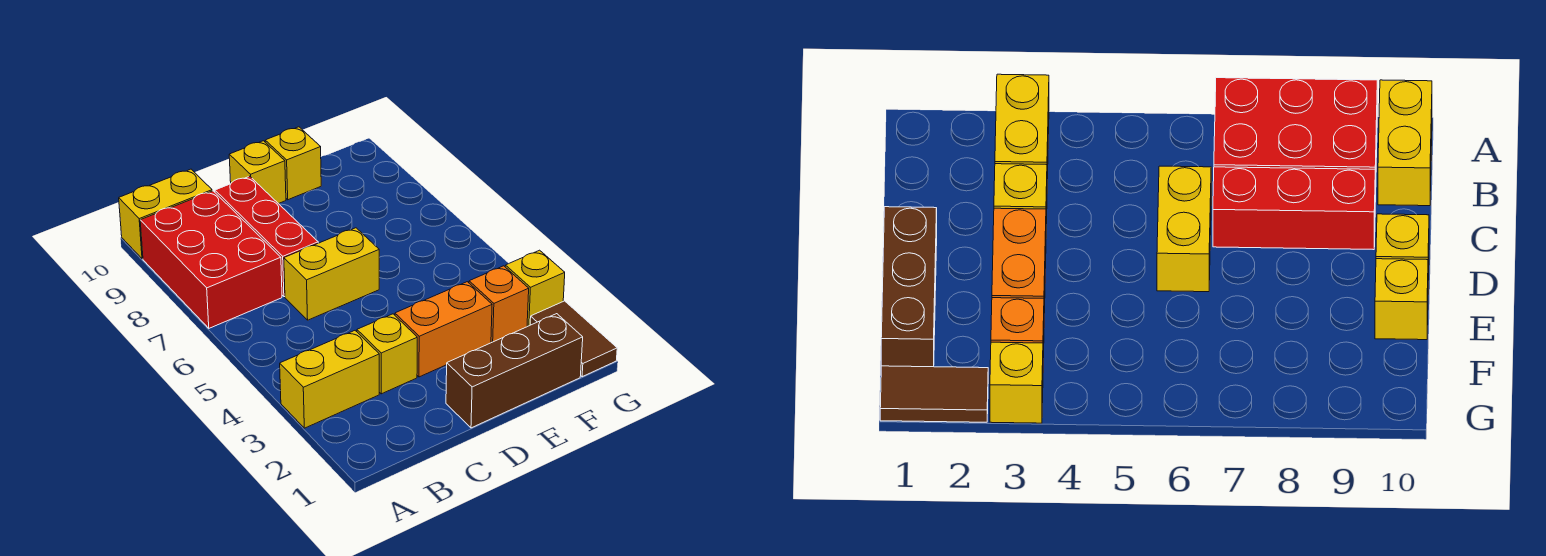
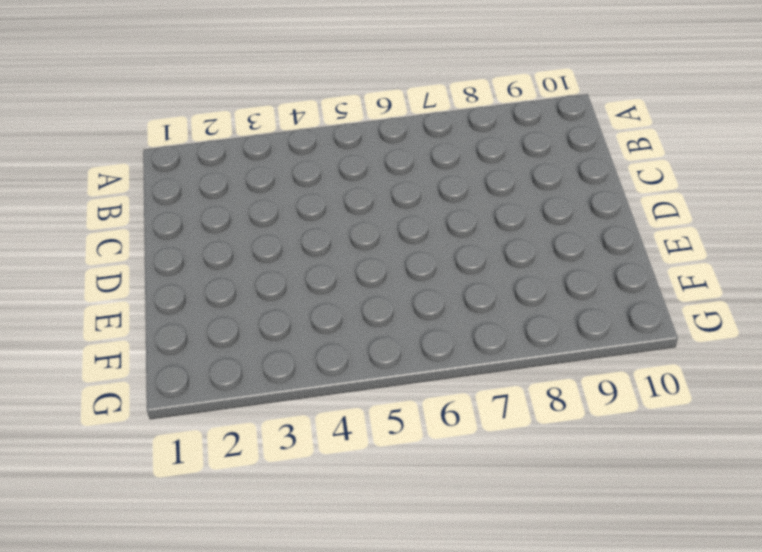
none -> yellow 1x2 brick [280,331,379,428]
none -> red 2x3 brick [140,191,282,328]
none -> yellow 1x2 brick [119,169,212,259]

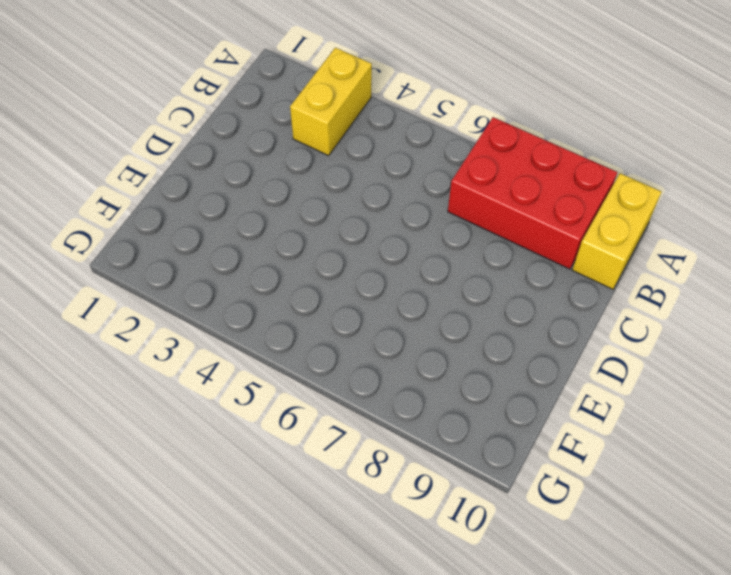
none -> yellow 1x1 brick [357,314,417,394]
none -> yellow 1x2 brick [284,228,379,320]
none -> red 1x3 brick [215,176,318,297]

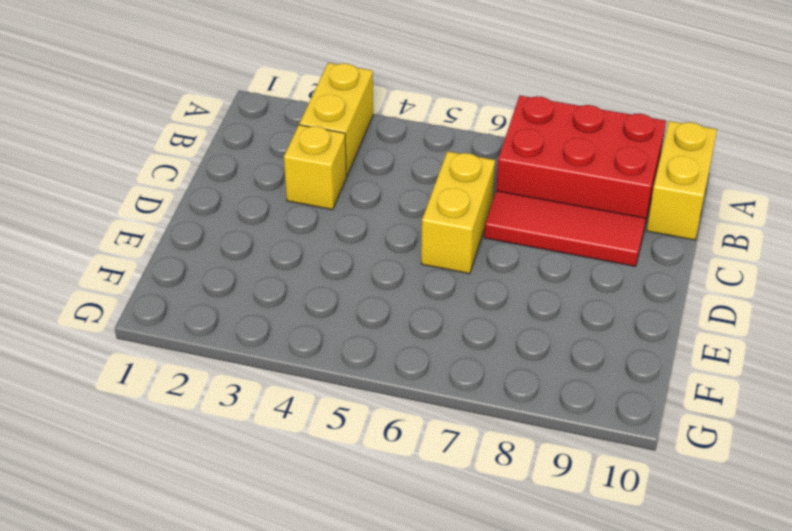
red 1x3 tile [484,191,646,266] -> red 1x3 brick [215,176,318,297]
none -> brown 1x3 brick [446,314,583,428]
none -> orange 1x2 brick [395,282,492,377]
none -> yellow 1x1 brick [229,141,286,204]

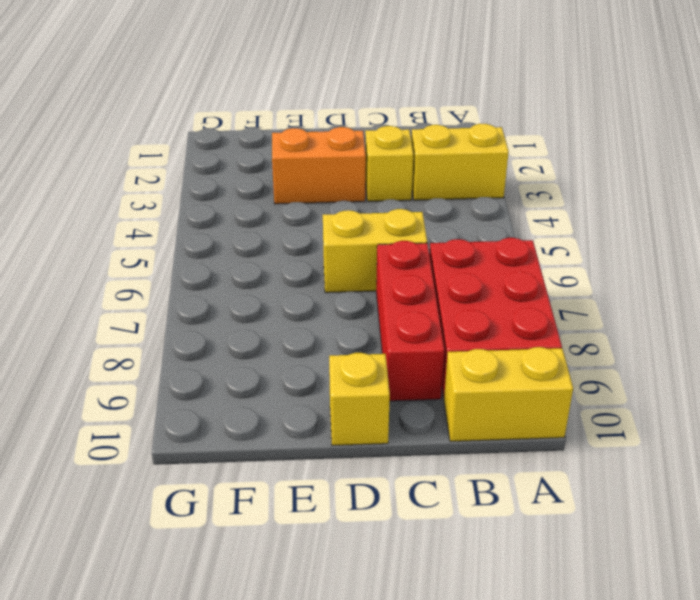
none -> brown 1x3 brick [446,314,583,428]
none -> yellow 1x1 brick [265,127,321,200]
none -> orange 1x1 brick [469,266,529,343]

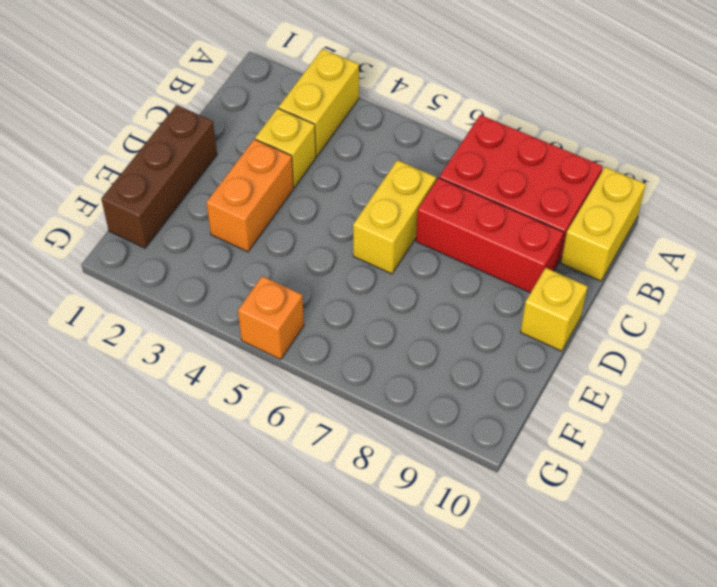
orange 1x1 brick [238,276,304,359] -> orange 1x1 brick moved to [469,266,529,343]
none -> yellow 1x1 brick [265,127,321,200]
none -> brown 1x2 tile [530,301,617,377]
none -> yellow 1x1 brick [505,250,565,327]

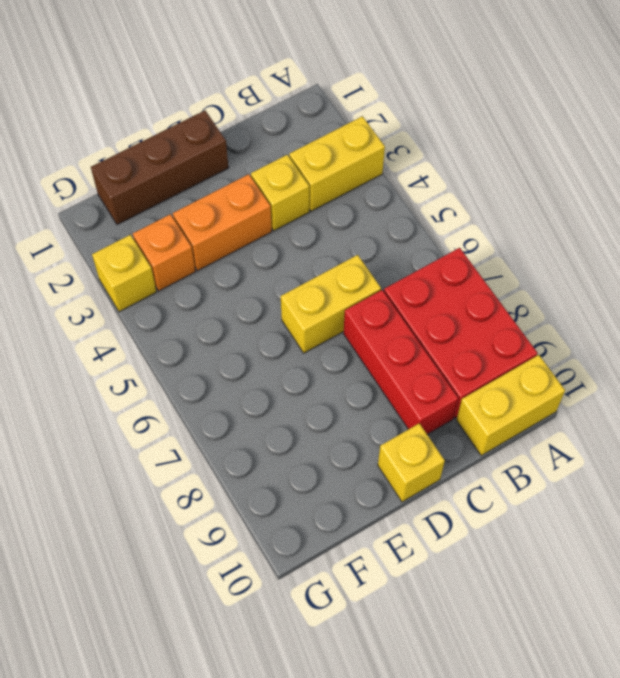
none -> yellow 1x1 brick [265,127,321,200]
none -> brown 1x2 tile [530,301,617,377]

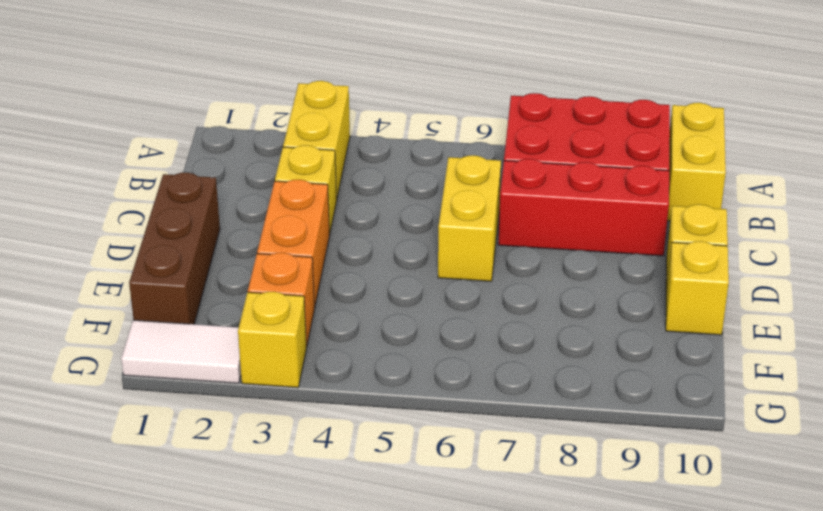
white 1x2 tile [121,320,241,383] -> brown 1x2 tile [530,301,617,377]

